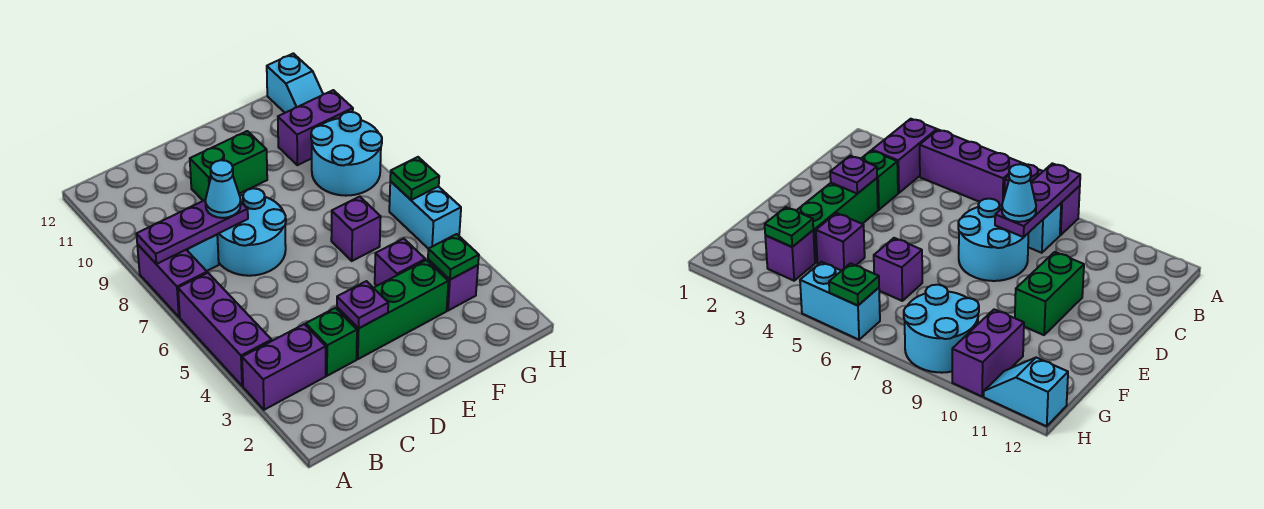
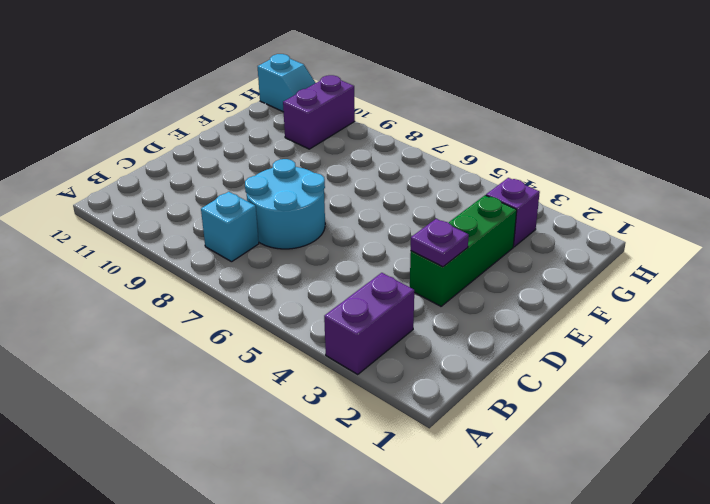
none -> purple 1x3 brick [178,273,272,386]
none -> purple 1x2 brick [137,244,207,317]
none -> green 1x1 brick [306,308,357,376]

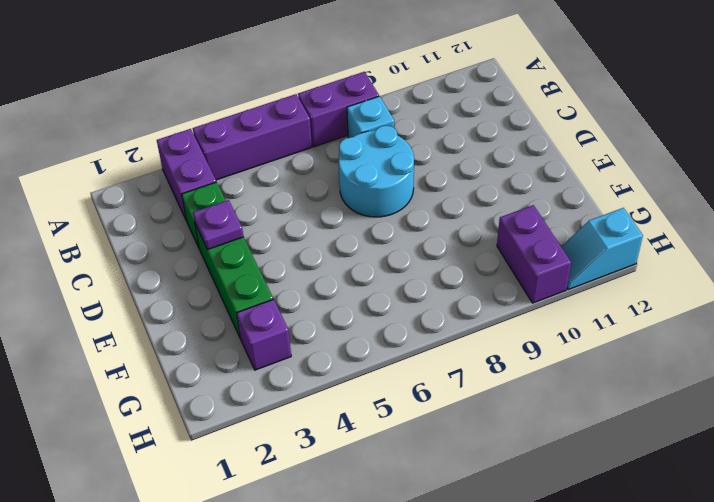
none -> green 1x2 brick [190,131,267,201]
none -> purple 1x1 brick [375,239,425,286]
none -> purple 1x1 brick [331,197,381,261]

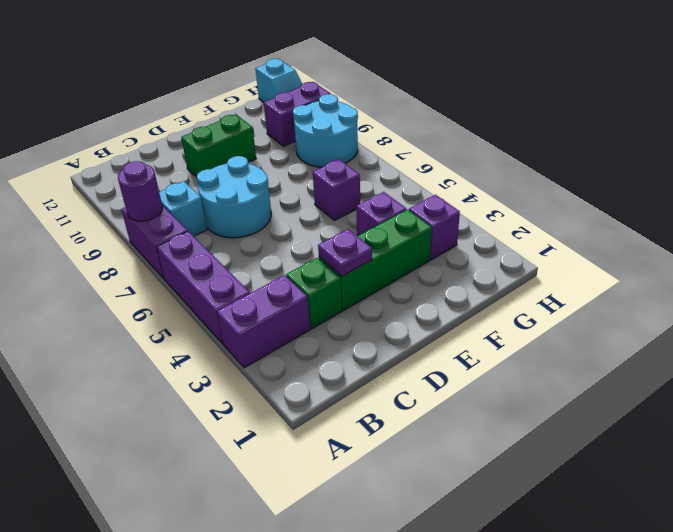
purple 1x1 round brick [118,161,162,221] -> purple 1x3 plate [137,200,248,264]
none -> cyan 1x2 brick [389,181,461,249]
none -> green 1x1 plate [428,234,479,280]
none -> green 1x1 plate [390,157,439,200]

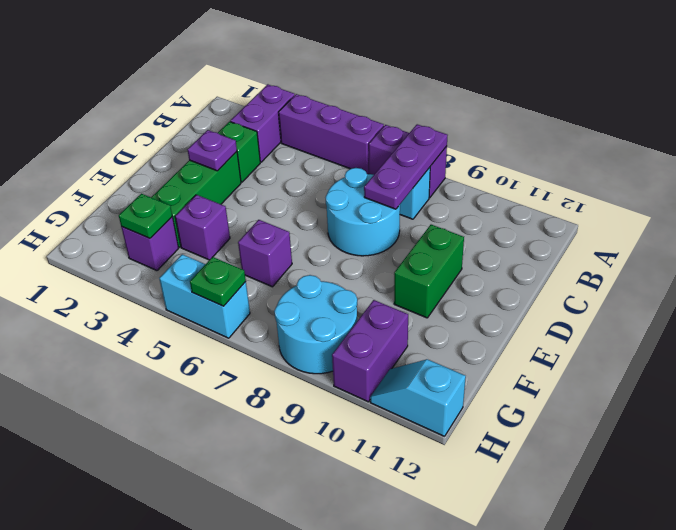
none -> cyan 1x1 cone [205,160,241,218]

